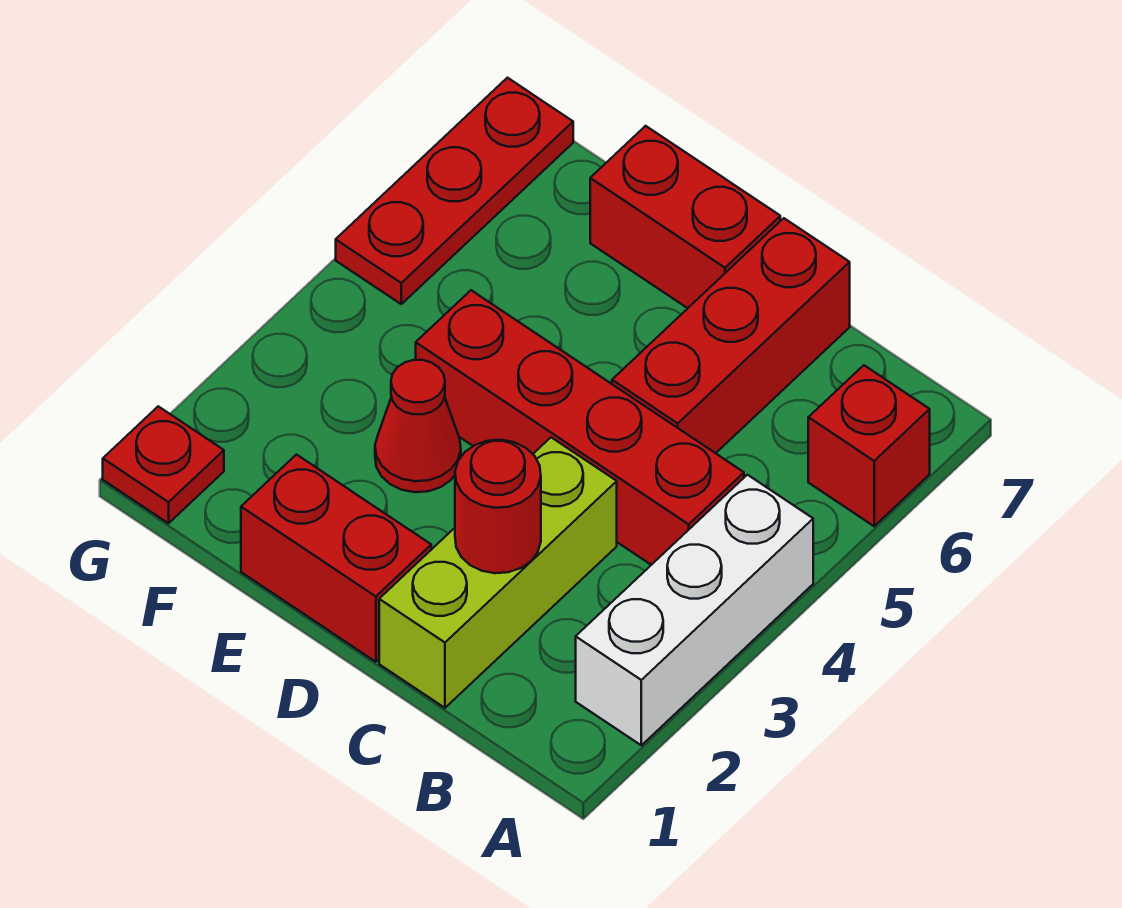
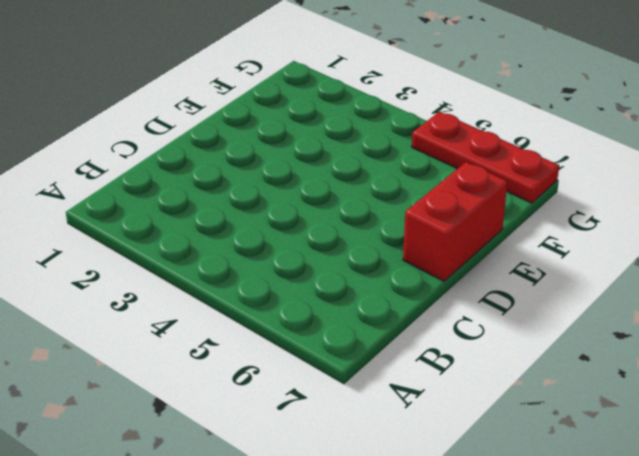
none -> white 1x3 brick [576,475,813,745]
none -> red 1x1 brick [808,365,930,526]

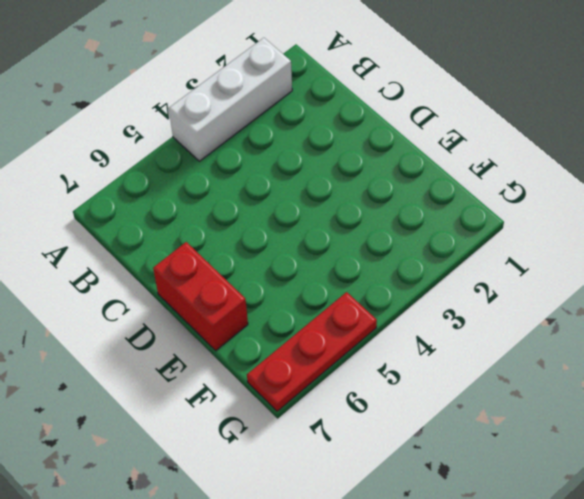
none -> red 1x1 brick [808,365,930,526]
none -> red 1x4 brick [416,290,744,565]

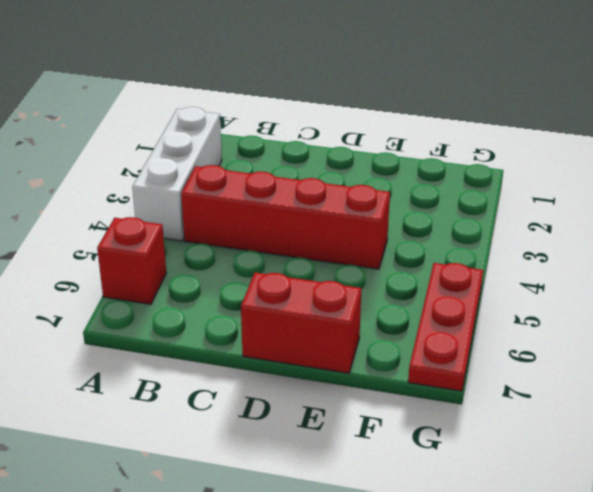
none -> lime 1x3 brick [379,437,617,708]
none -> red 1x3 brick [612,218,850,453]

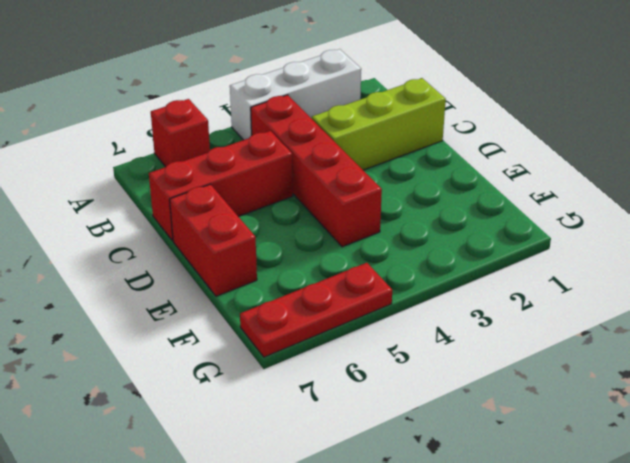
none -> red 1x2 brick [241,455,431,662]
none -> red 1x1 cone [375,360,461,492]

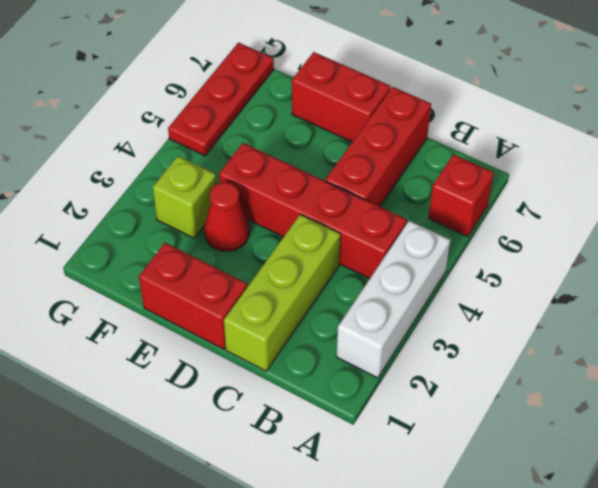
lime 1x1 brick [153,156,216,238] -> none
none -> red 1x1 plate [103,406,224,523]
none -> red 1x1 round brick [455,440,541,573]

